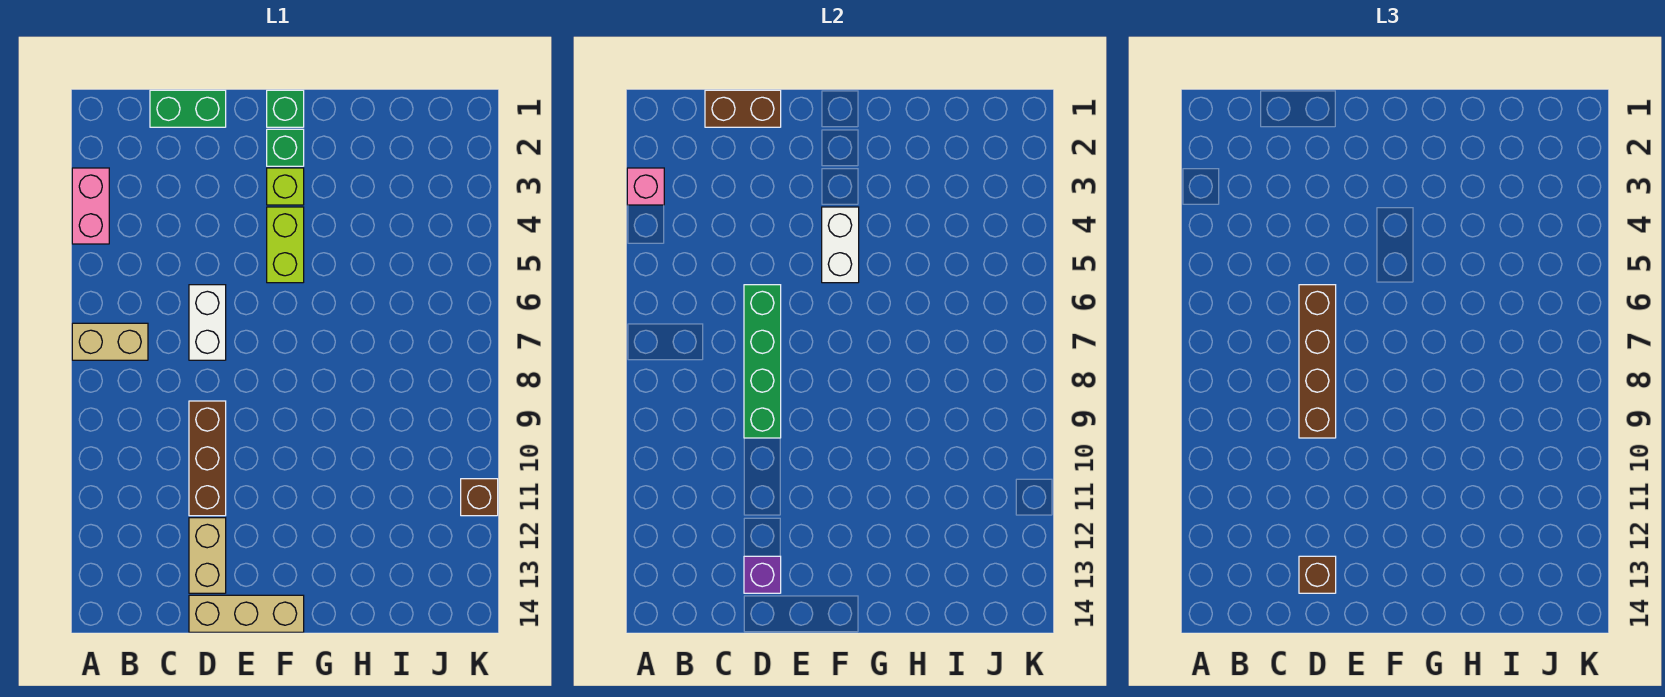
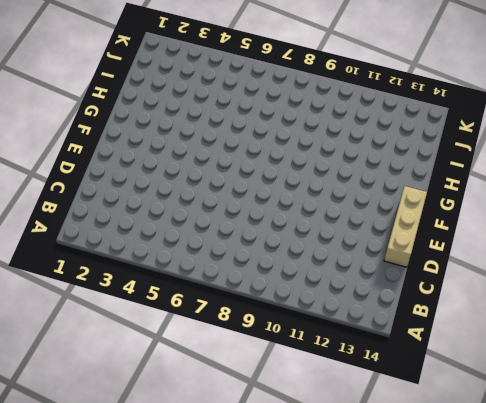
none -> pink 1x2 brick [72,168,109,244]
none -> tan 1x2 brick [72,323,148,360]
none -> green 1x2 brick [150,90,226,127]

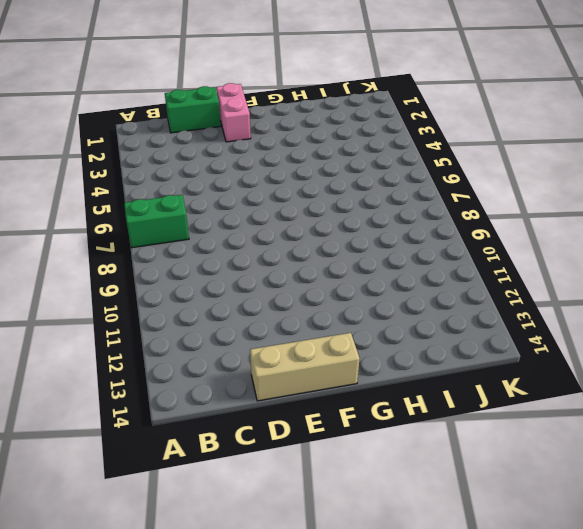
green 1x2 brick [124,195,189,248] -> tan 1x2 brick [72,323,148,360]
pink 1x2 brick [216,83,251,142] -> pink 1x2 brick moved to [72,168,109,244]
none -> white 1x2 brick [189,285,226,360]
none -> brown 1x3 brick [189,401,226,516]
none -> tan 1x2 brick [189,518,226,593]

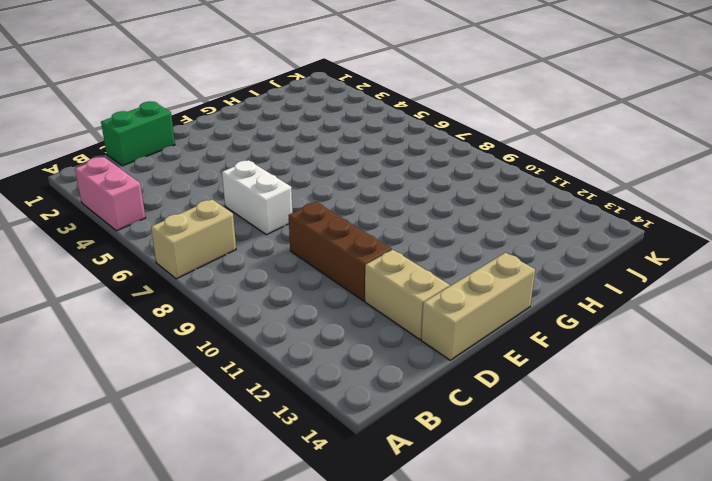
none -> green 1x1 brick [267,90,304,127]
none -> green 1x1 brick [267,129,304,166]
none -> lime 1x1 brick [267,168,304,205]

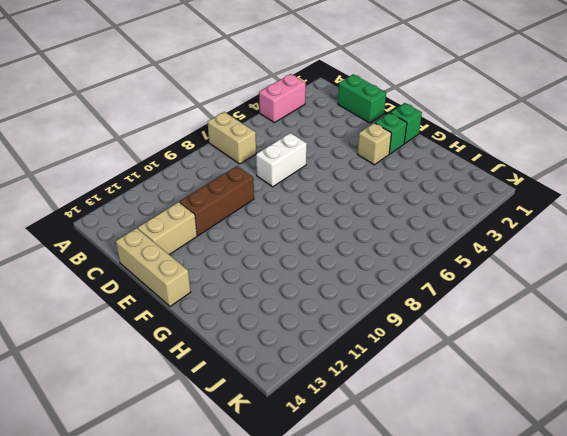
tan 1x1 brick [358,123,391,165] -> lime 1x1 brick [267,168,304,205]
none -> lime 1x2 brick [267,207,304,283]
none -> brown 1x1 brick [461,479,498,516]
none -> pink 1x1 brick [627,168,664,205]

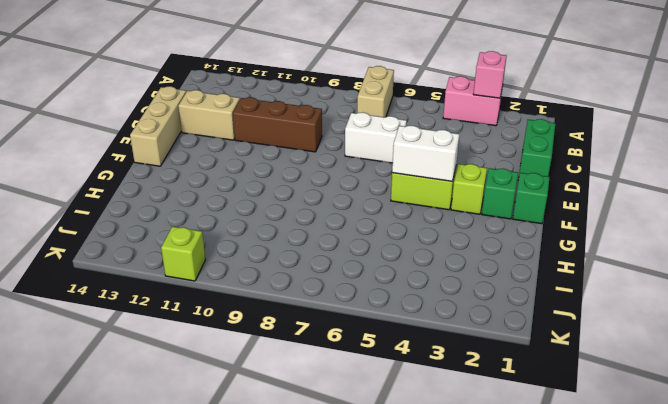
lime 1x1 brick [161,227,205,281] -> brown 1x1 brick [461,479,498,516]
none -> brown 1x2 brick [705,90,781,127]
none -> green 1x4 brick [744,285,781,438]
none -> purple 1x1 brick [744,556,781,593]

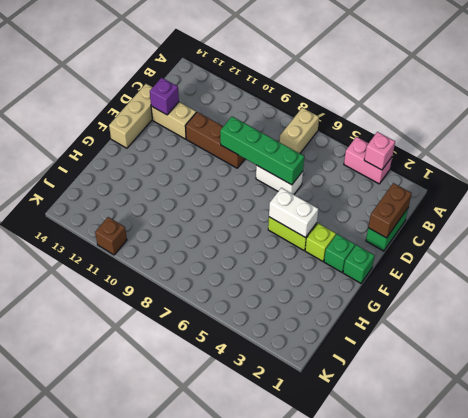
none -> brown 1x4 brick [1299,285,1336,438]
none -> brown 1x1 brick [1299,556,1336,593]

